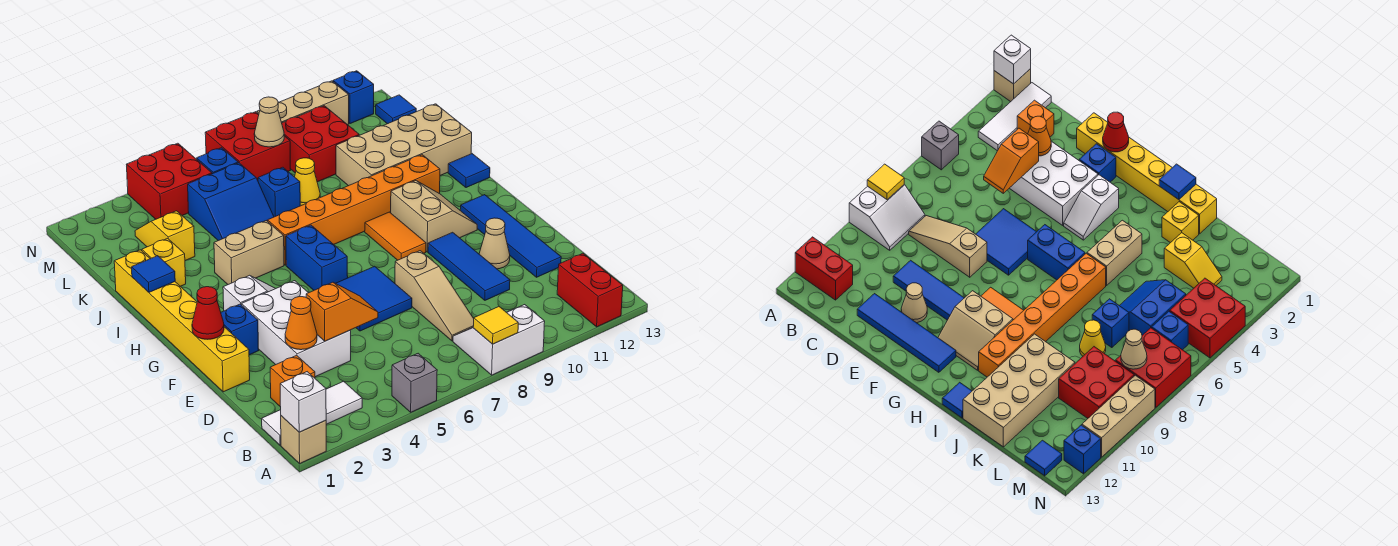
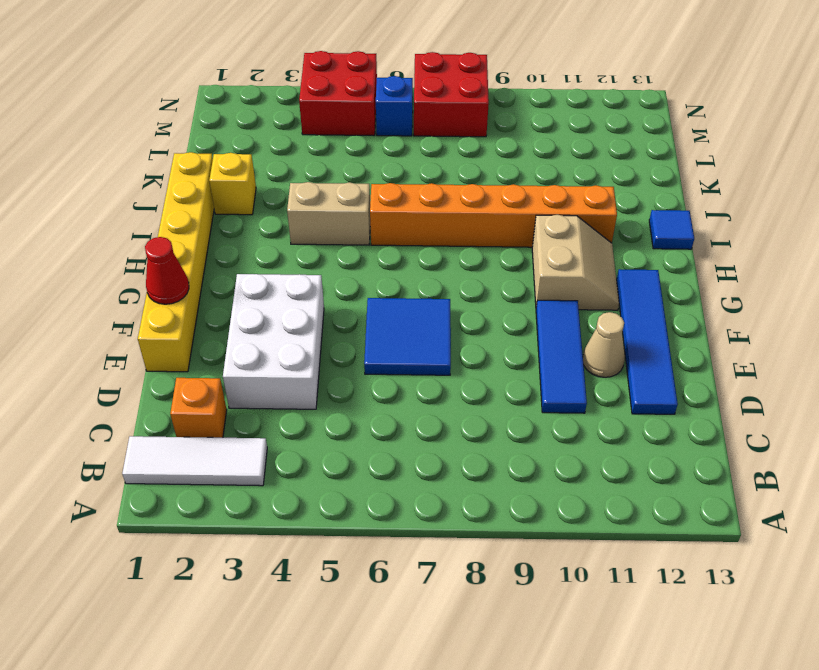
none -> tan 1x1 brick [281,416,326,463]
none -> grey 1x1 brick [392,353,437,412]
none -> white 2x2 slope [453,305,545,375]
none -> red 1x2 brick [557,253,623,327]

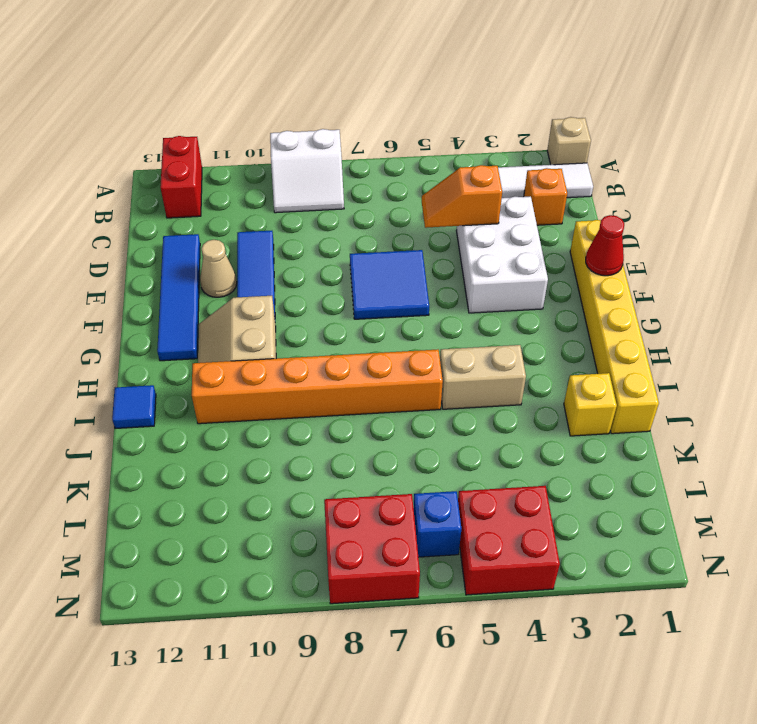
none -> grey 1x1 brick [392,353,437,412]
none -> tan 1x3 slope [395,251,474,341]
none -> blue 1x1 brick [221,304,259,355]
none -> white 1x2 slope [223,275,275,311]

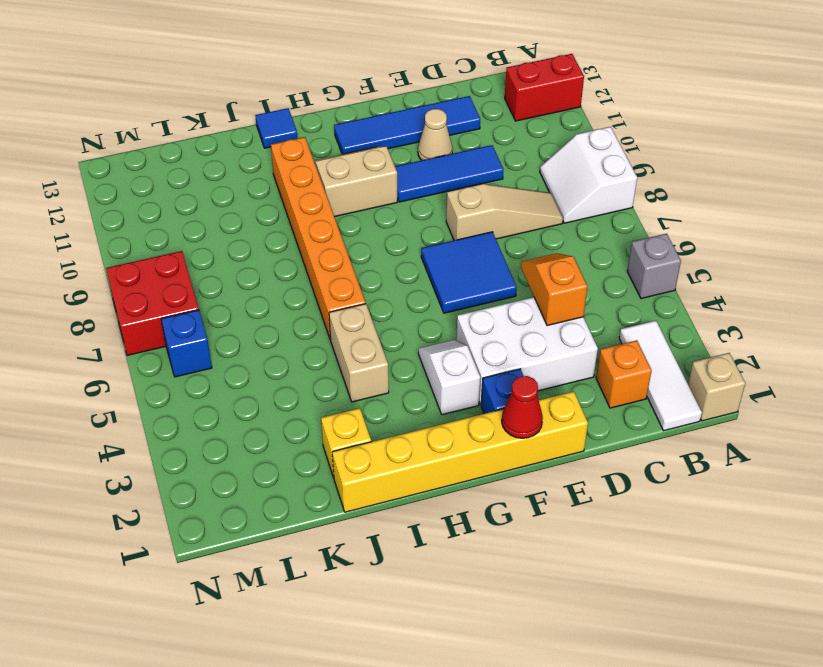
none -> blue 1x2 brick [286,225,348,290]
none -> orange 1x2 tile [365,212,426,260]
none -> tan 2x4 brick [336,104,472,186]
none -> yellow 1x2 slope [135,211,195,261]

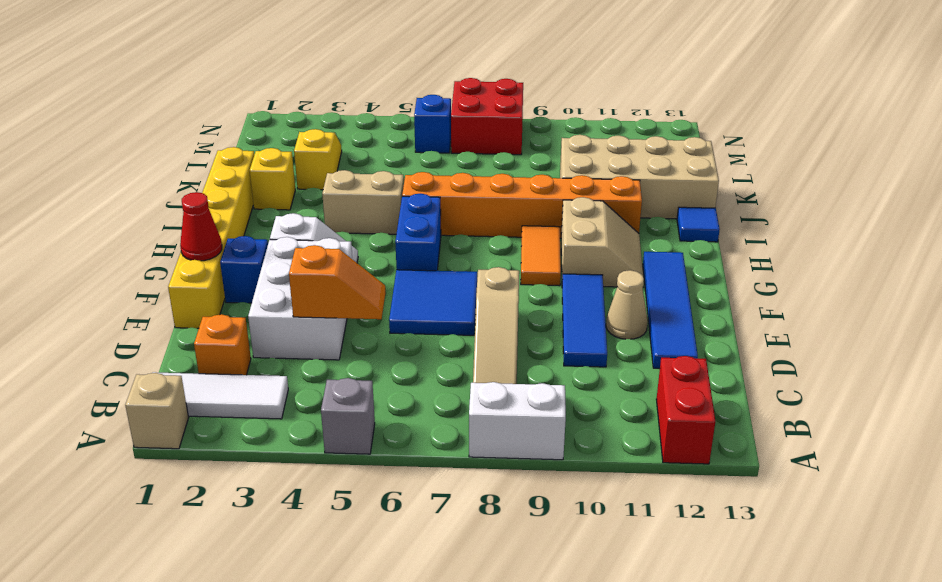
none -> blue 2x2 slope [188,163,274,241]
none -> blue 1x1 brick [258,167,300,217]
none -> yellow 1x1 cone [295,158,320,206]
none -> red 2x2 brick [282,106,359,182]

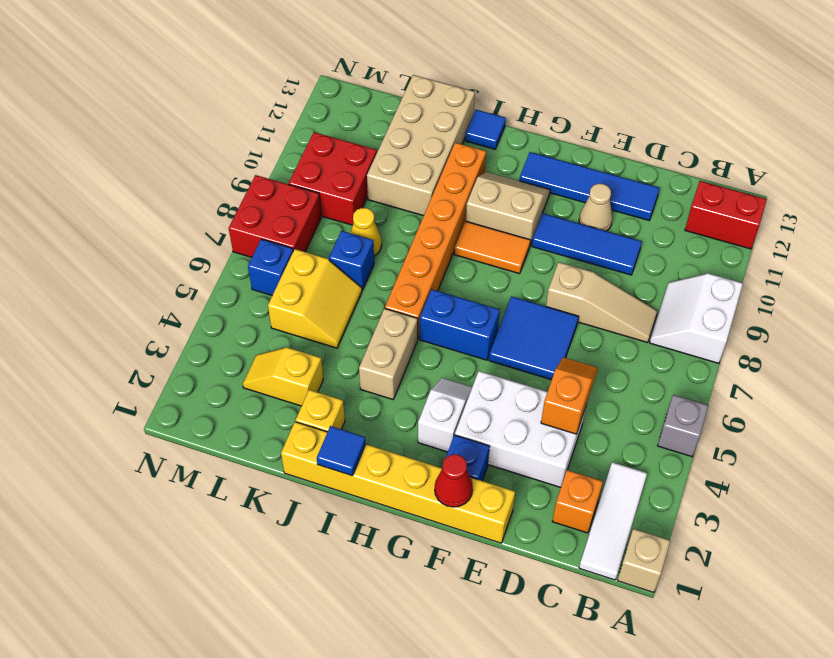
yellow 2x2 slope [268,249,362,348] -> blue 2x2 slope [188,163,274,241]
none -> red 2x2 brick [126,143,212,219]
none -> blue 1x1 tile [376,95,416,124]
none -> tan 1x3 brick [257,81,349,125]
none -> blue 1x1 brick [333,71,374,124]

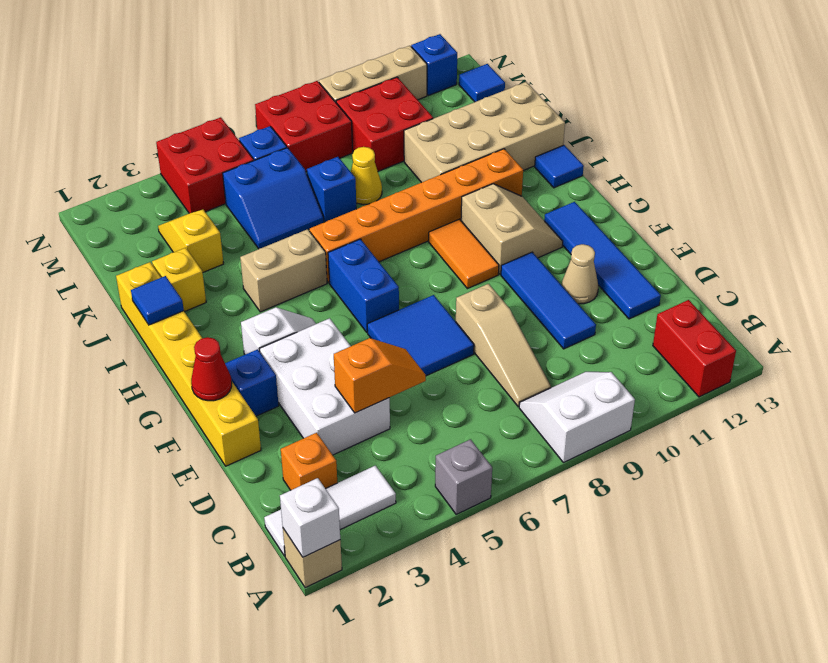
none -> yellow 1x1 tile [473,307,518,344]
none -> orange 1x1 cone [285,297,317,350]
none -> tan 1x1 cone [254,97,284,147]

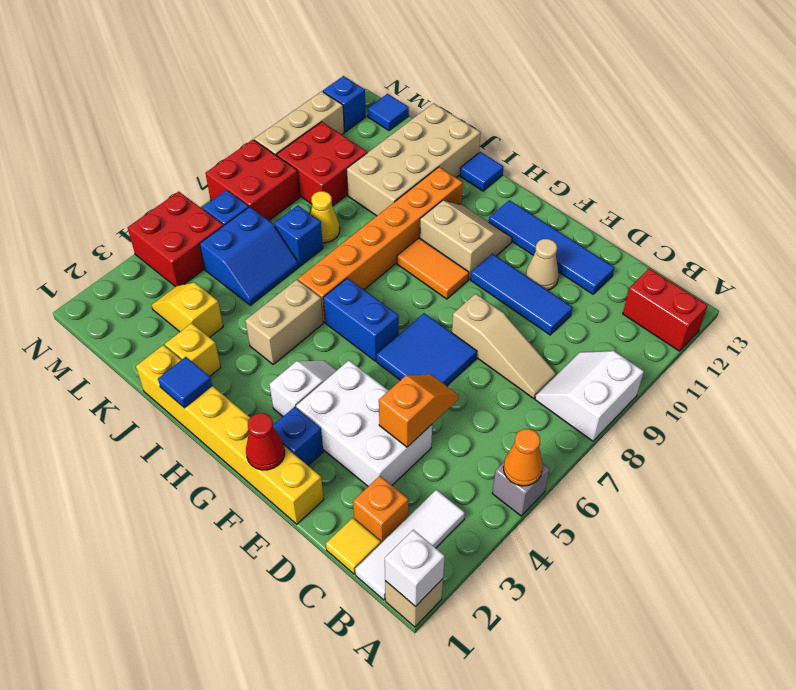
orange 1x1 cone [503,429,543,486] -> orange 1x1 cone moved to [285,297,317,350]
yellow 1x1 tile [326,518,381,574] -> yellow 1x1 tile moved to [473,307,518,344]
none -> tan 1x1 cone [254,97,284,147]

